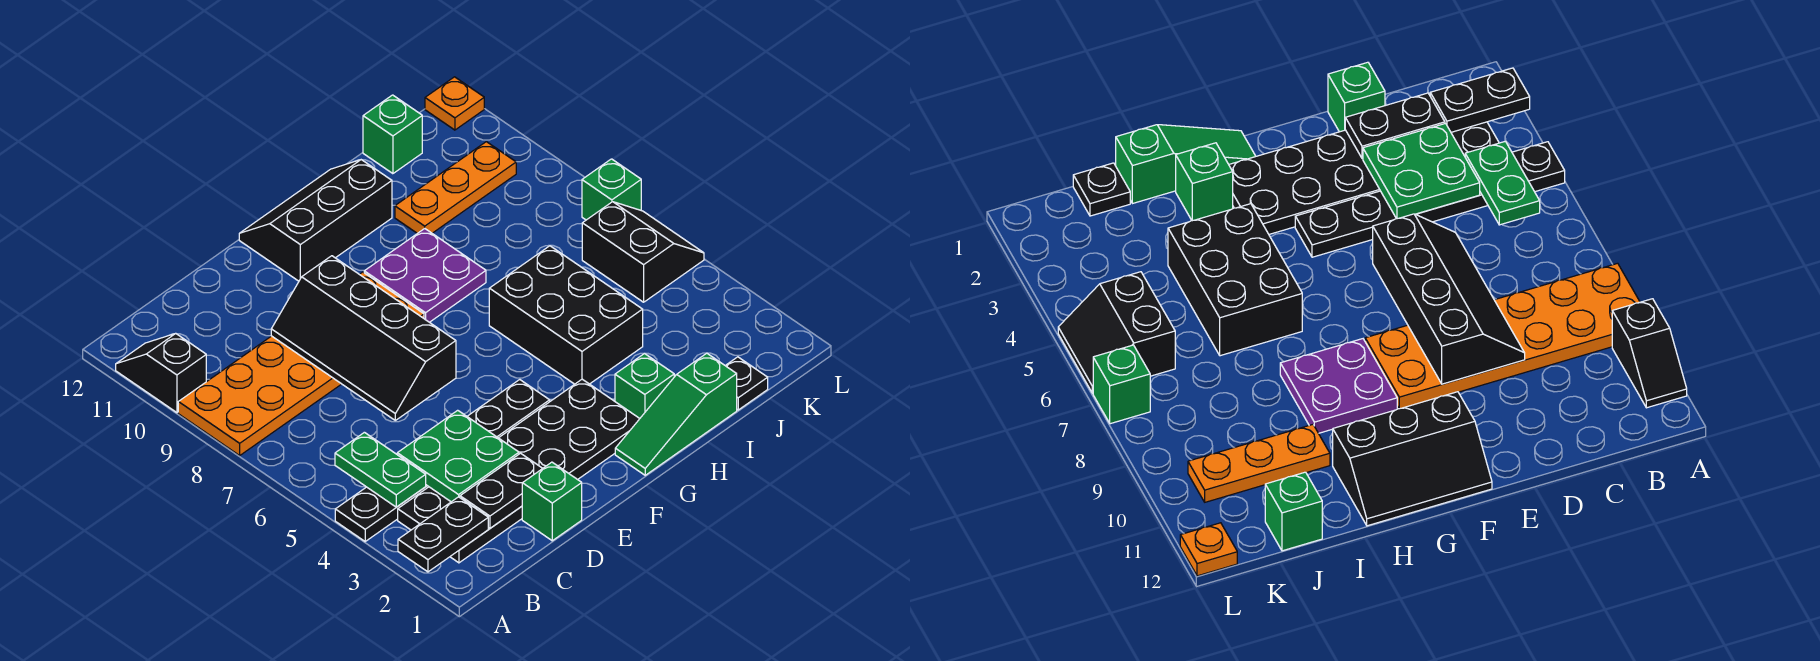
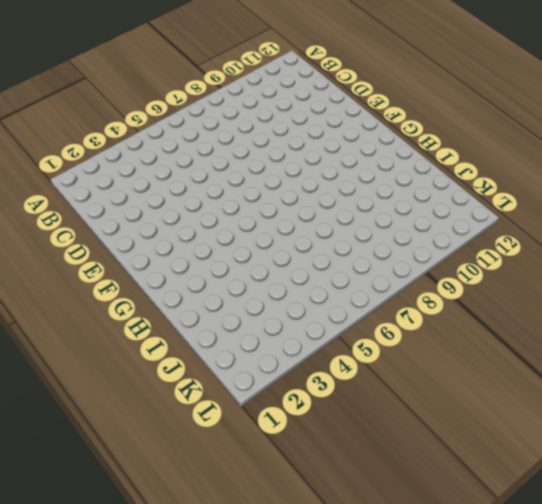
none -> black 1x6 plate [335,380,550,541]
none -> orange 2x6 plate [178,272,424,455]
none -> black 1x2 slope [116,333,206,413]

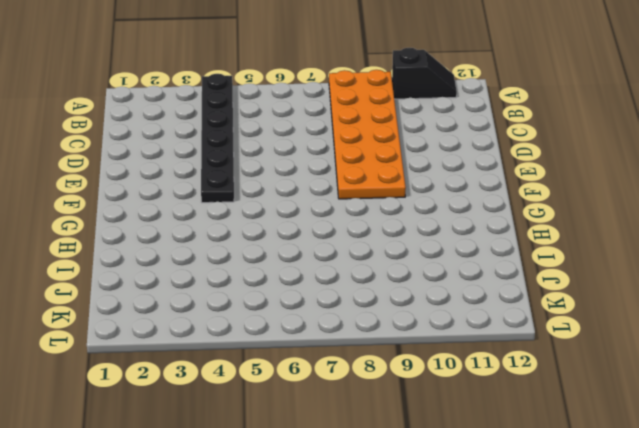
none -> black 2x6 plate [398,379,640,563]
none -> green 1x1 brick [522,462,582,541]
none -> black 2x3 slope [239,160,392,281]

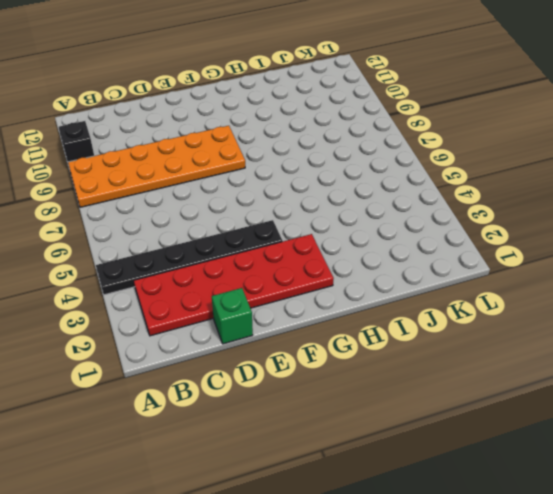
red 2x6 plate [134,234,334,336] -> black 2x6 plate [398,379,640,563]
none -> black 2x3 slope [239,160,392,281]
none -> green 1x3 slope [615,353,737,475]
none -> purple 2x2 plate [364,229,486,322]

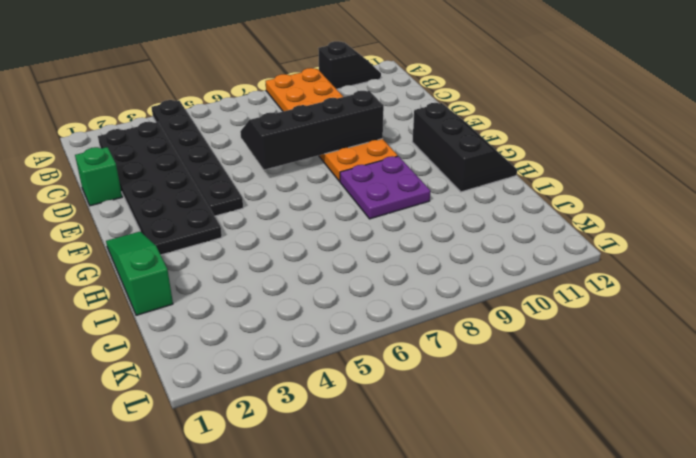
none -> green 1x1 brick [615,353,674,418]
none -> black 2x3 brick [489,246,643,384]
none -> orange 1x3 plate [395,142,516,233]

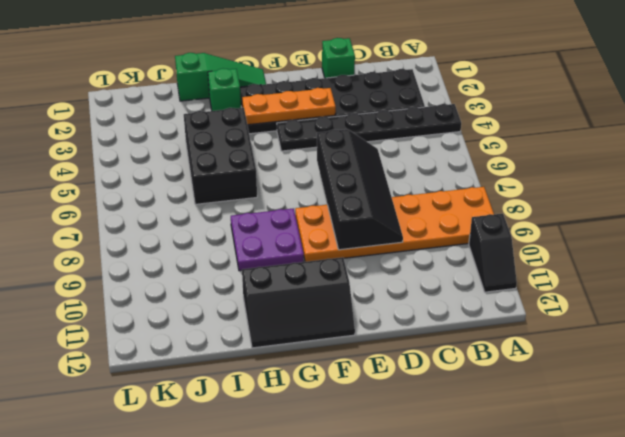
orange 1x3 plate [242,88,336,125] -> orange 1x3 plate moved to [395,142,516,233]
none -> black 1x1 plate [725,357,768,410]
none -> green 1x1 brick [363,95,422,174]
none -> black 2x2 slope [582,202,704,302]

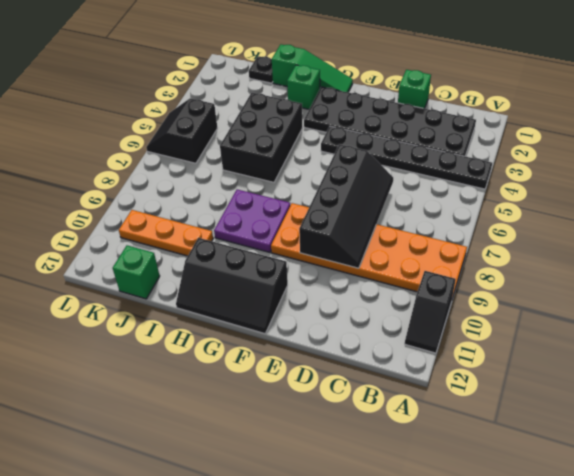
none -> green 1x1 brick [582,159,641,220]
none -> orange 1x1 plate [425,77,484,130]
none -> black 1x2 plate [398,497,488,572]

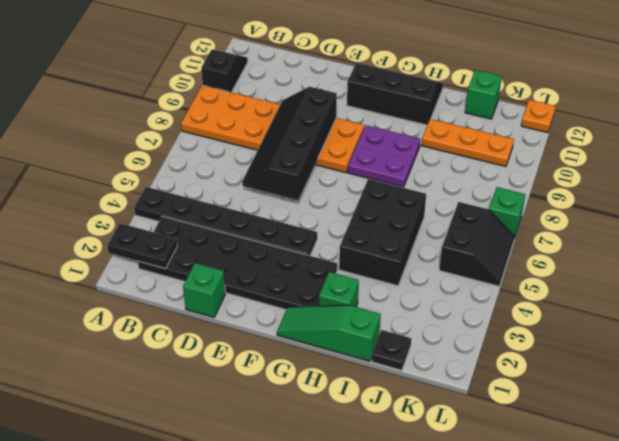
none -> green 1x2 plate [335,432,426,507]
none -> black 1x2 plate [460,453,543,528]
none -> green 2x2 plate [397,410,519,502]

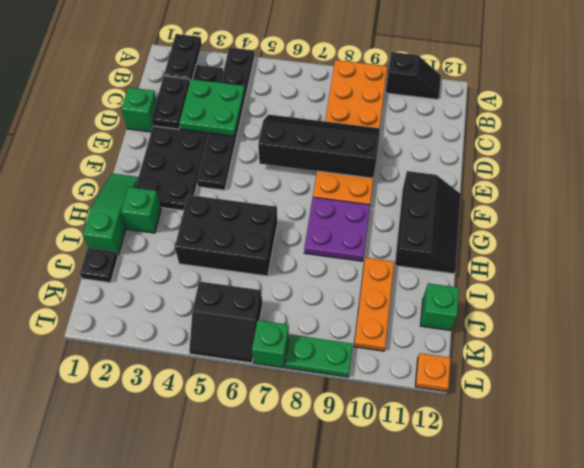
green 1x2 plate [285,335,353,377] -> green 1x2 plate moved to [335,432,426,507]

